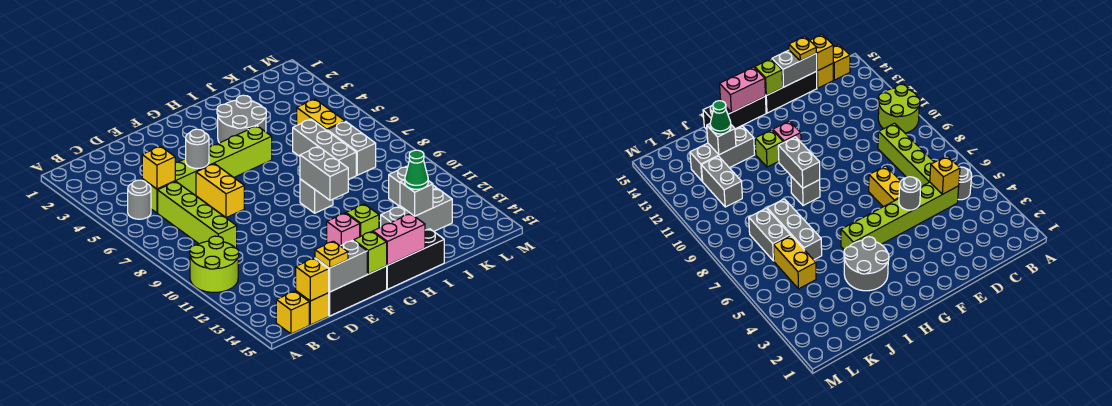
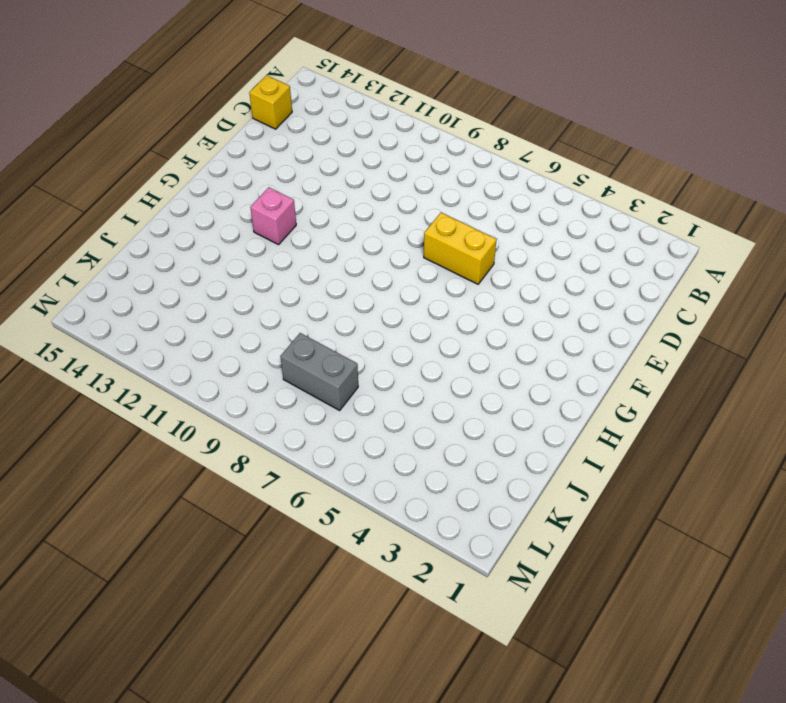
none -> lime 2x2 round brick [190,236,239,292]
none -> grey 1x1 round brick [128,180,151,219]
none -> yellow 1x1 brick [276,291,309,334]

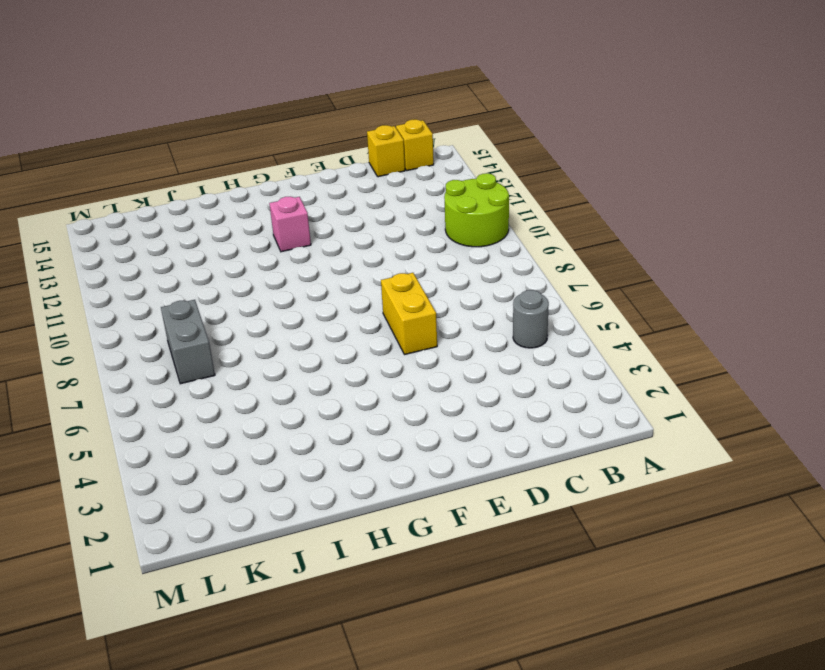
none -> lime 1x6 brick [142,126,272,213]
none -> lime 1x4 brick [158,182,237,248]
none -> black 1x3 brick [329,266,387,316]

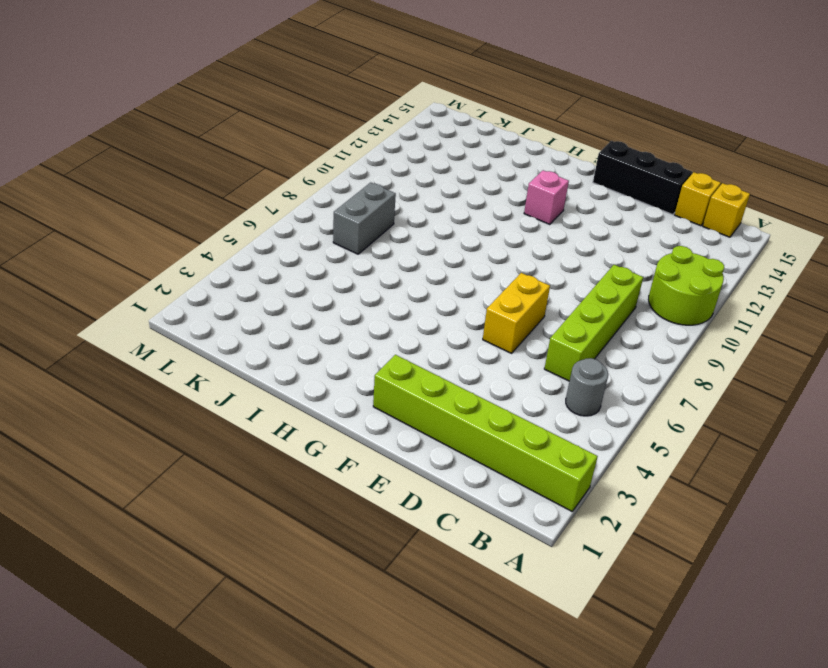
lime 1x6 brick [373,355,598,511] -> lime 1x6 brick moved to [142,126,272,213]
none -> black 1x3 brick [387,229,444,289]
none -> grey 2x2 round brick [217,95,266,143]
none -> grey 1x1 brick [300,179,333,213]

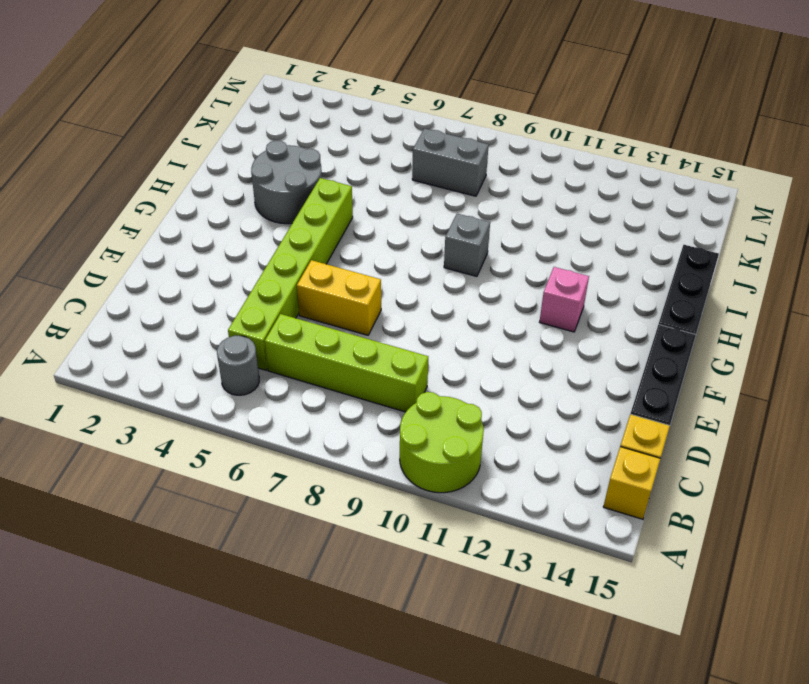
none -> lime 1x1 brick [346,204,379,237]
none -> grey 1x3 brick [381,189,452,231]
none -> grey 1x3 brick [293,119,356,180]

